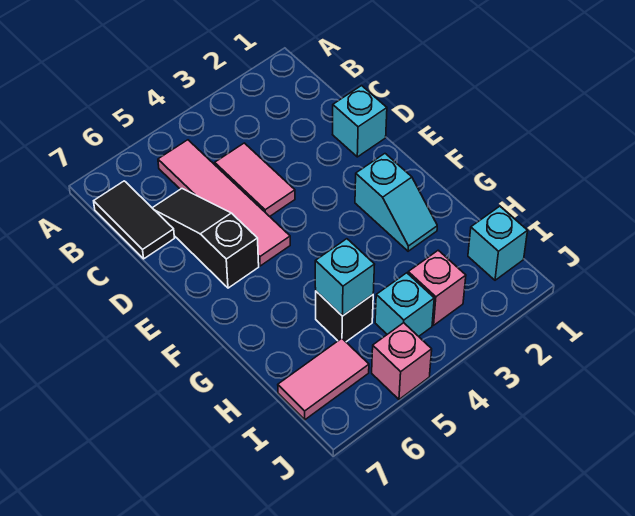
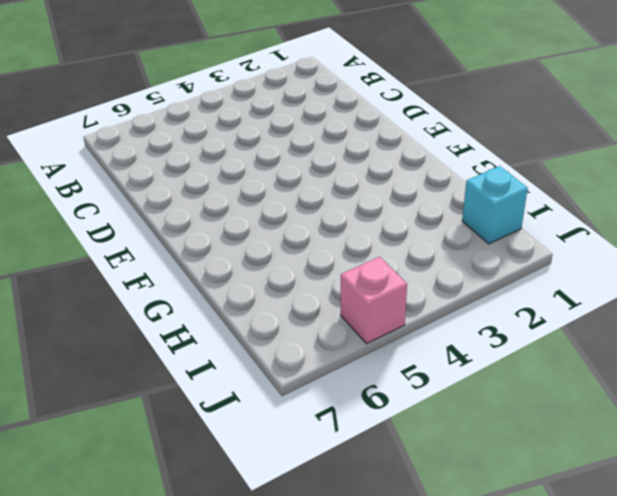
none -> pink 1x4 tile [158,140,290,266]
none -> black 1x2 tile [94,181,174,259]
none -> pink 1x2 tile [215,143,295,217]

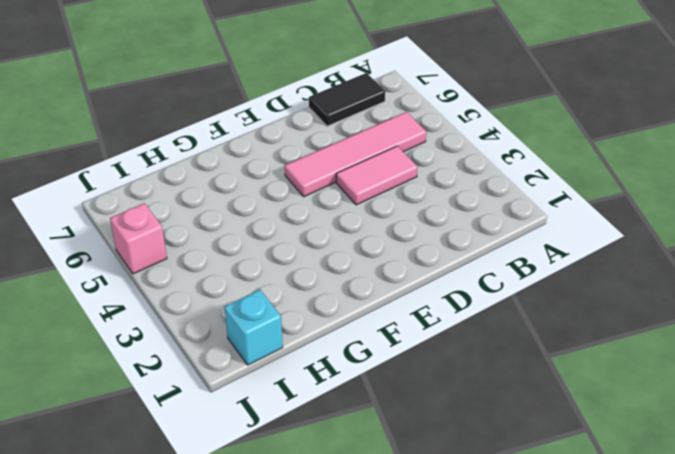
none -> black 1x3 slope [153,189,259,288]
none -> cyan 1x1 brick [332,86,387,157]
none -> cyan 1x2 slope [355,154,437,251]

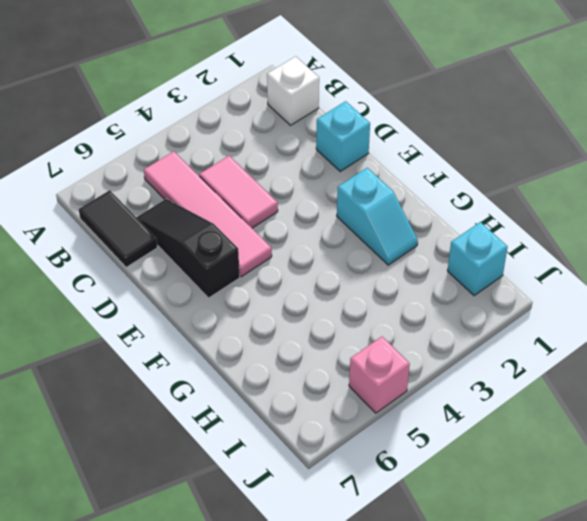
white 1x1 brick [267,56,319,125] -> none
none -> black 1x1 brick [316,291,373,342]
none -> pink 1x1 brick [408,250,466,325]
none -> cyan 1x1 brick [375,273,434,336]

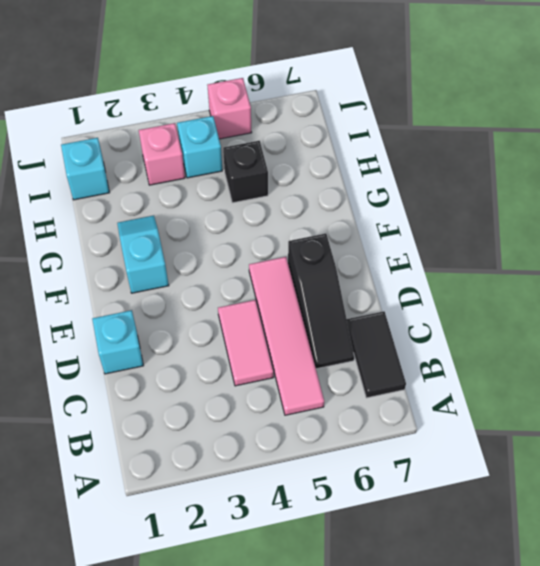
none -> pink 1x2 tile [278,338,369,420]
none -> cyan 1x1 brick [315,239,375,316]

